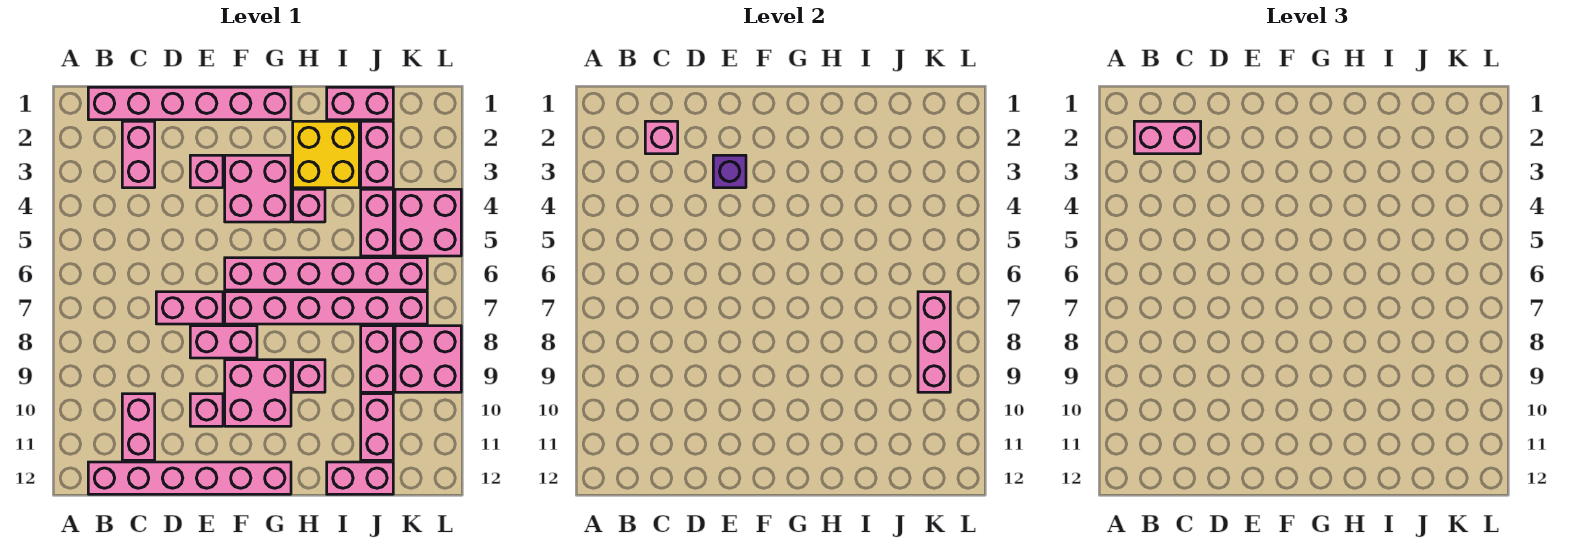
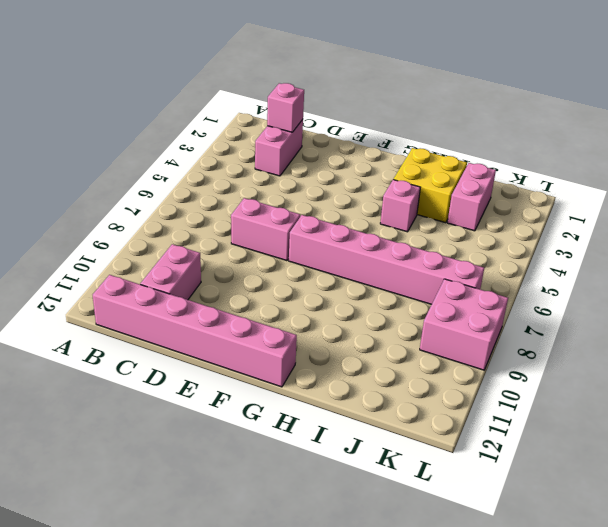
none -> pink 1x6 brick [88,87,291,120]
none -> pink 1x1 brick [190,155,223,188]
none -> pink 1x2 brick [190,326,257,358]

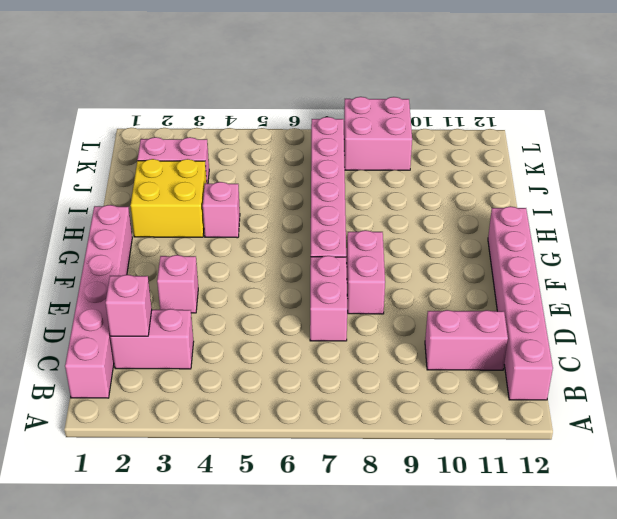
none -> pink 1x1 brick [190,394,223,426]
none -> pink 2x2 brick [225,155,291,222]
none -> pink 1x6 brick [225,258,427,290]

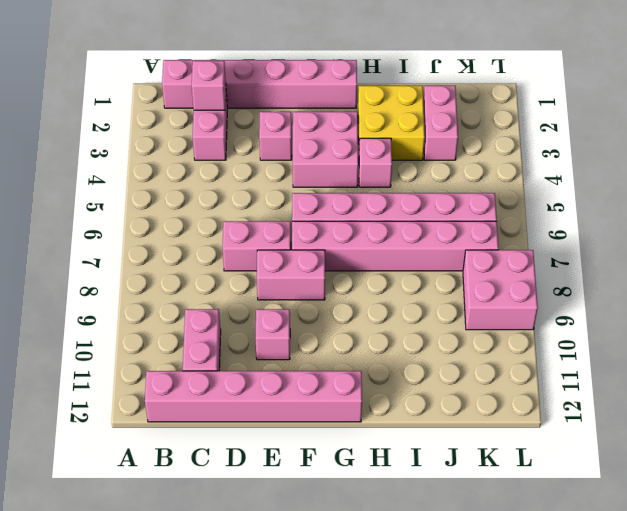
none -> pink 2x2 brick [225,360,291,426]
none -> pink 1x1 brick [293,360,325,392]
none -> pink 1x2 brick [327,87,393,120]

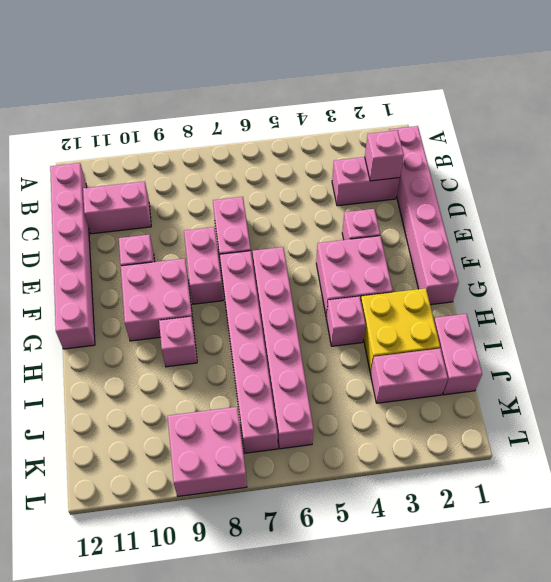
none -> pink 1x2 brick [327,462,393,494]
none -> pink 1x2 brick [361,189,393,256]
none -> pink 1x2 brick [361,326,393,392]

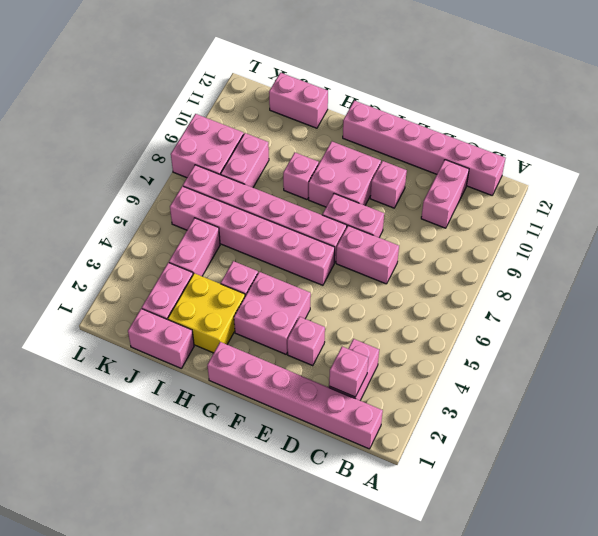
none -> pink 1x2 brick [361,394,393,460]
none -> pink 2x2 brick [395,189,461,256]
none -> purple 1x1 brick [713,155,746,188]

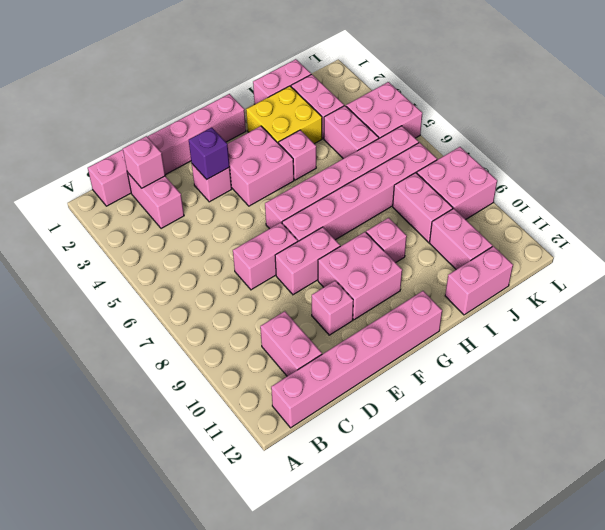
none -> pink 1x3 brick [918,292,950,392]
none -> pink 1x2 brick [1134,121,1201,154]

